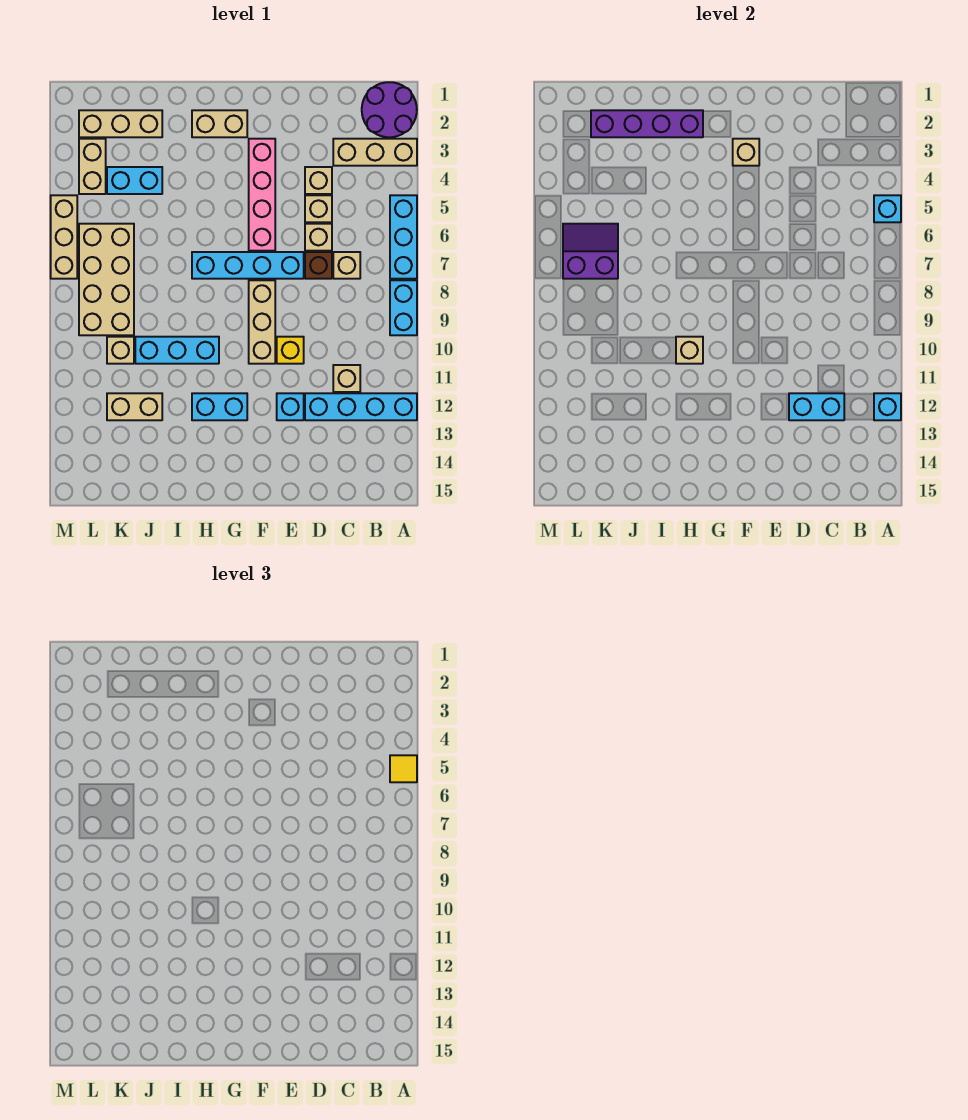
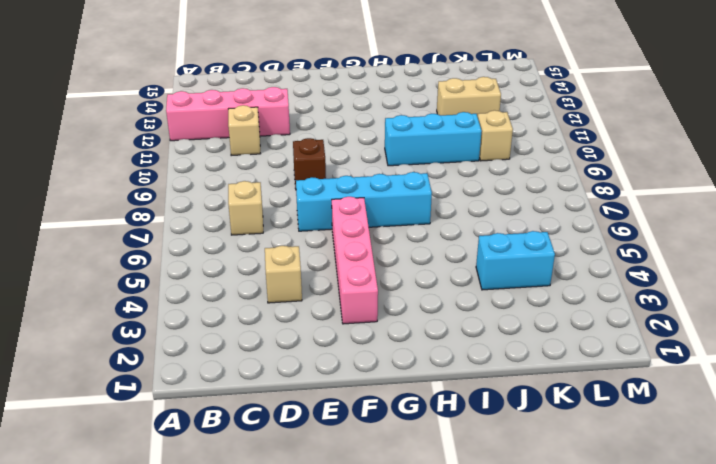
pink 1x4 brick [166,87,290,141] -> cyan 1x4 brick [305,393,417,420]
brown 1x1 brick [293,138,326,188] -> brown 1x1 brick moved to [305,252,332,279]
none -> purple 2x2 round brick [362,82,417,137]
none -> tan 1x3 brick [333,139,417,166]
none -> cyan 1x3 brick [390,195,417,279]
none -> cyan 1x2 brick [390,280,417,335]

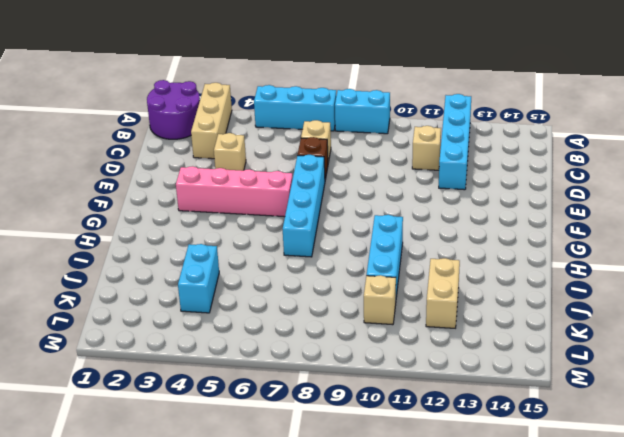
none -> tan 1x1 brick [305,195,332,222]
none -> tan 1x1 brick [305,224,332,251]
none -> yellow 1x1 brick [277,337,304,364]
none -> cyan 1x1 brick [277,393,304,420]

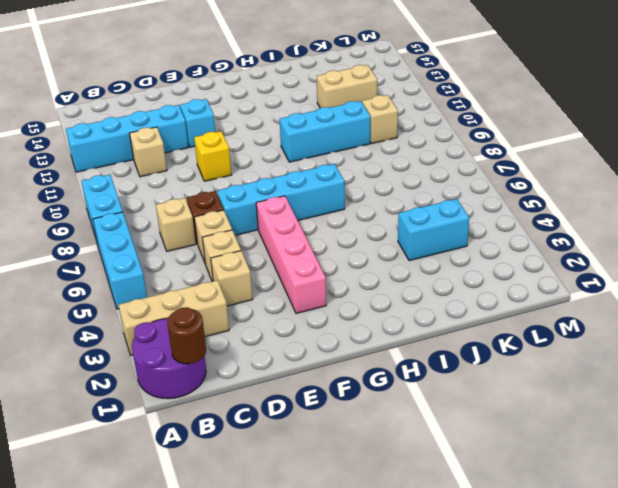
brown 1x1 round brick [167,307,206,364] -> none
none -> tan 1x3 brick [249,280,275,364]
none -> tan 1x2 brick [192,110,247,137]
none -> cyan 1x2 brick [192,393,247,420]
none -> tan 1x3 brick [79,110,162,137]

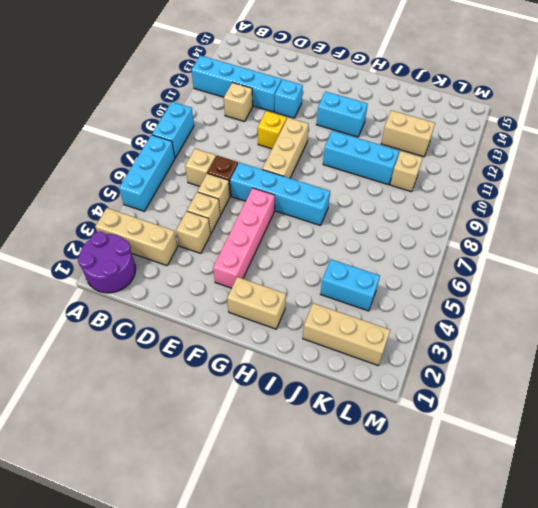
none -> tan 2x4 brick [79,224,134,335]
none -> tan 1x2 brick [79,139,106,194]
none -> tan 1x3 brick [51,195,77,279]
none -> cyan 1x1 brick [874,195,901,222]

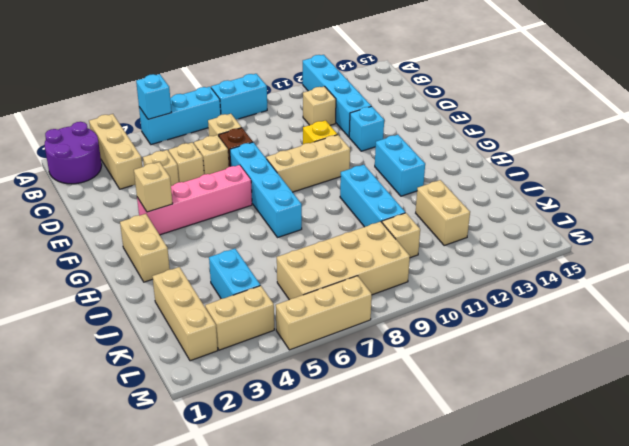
none -> cyan 1x1 brick [874,393,901,420]
none -> cyan 1x2 brick [789,393,844,420]
none -> purple 1x4 brick [591,110,703,137]
none -> tan 1x1 brick [676,337,703,364]

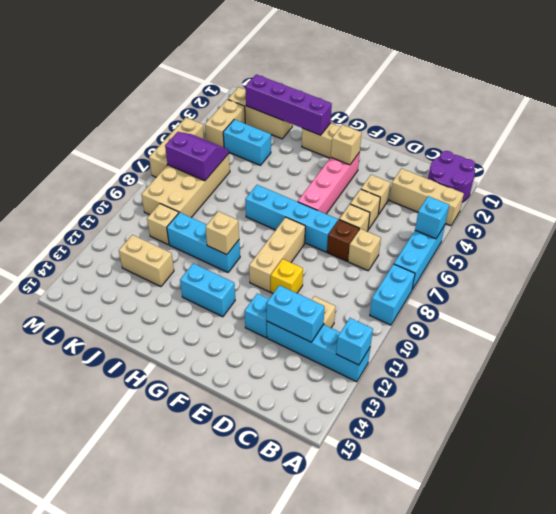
none -> yellow 1x1 tile [390,755,417,782]

